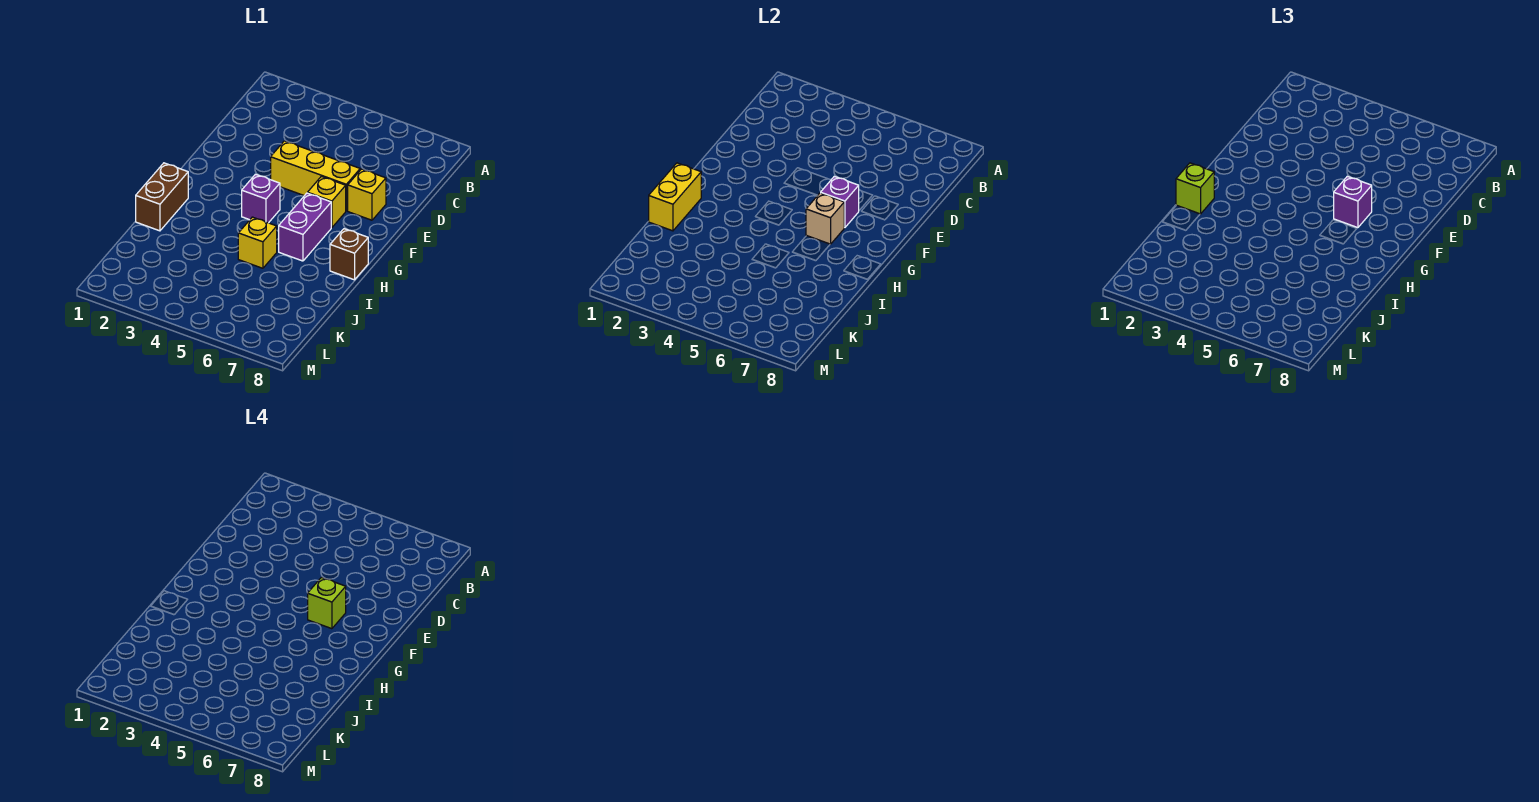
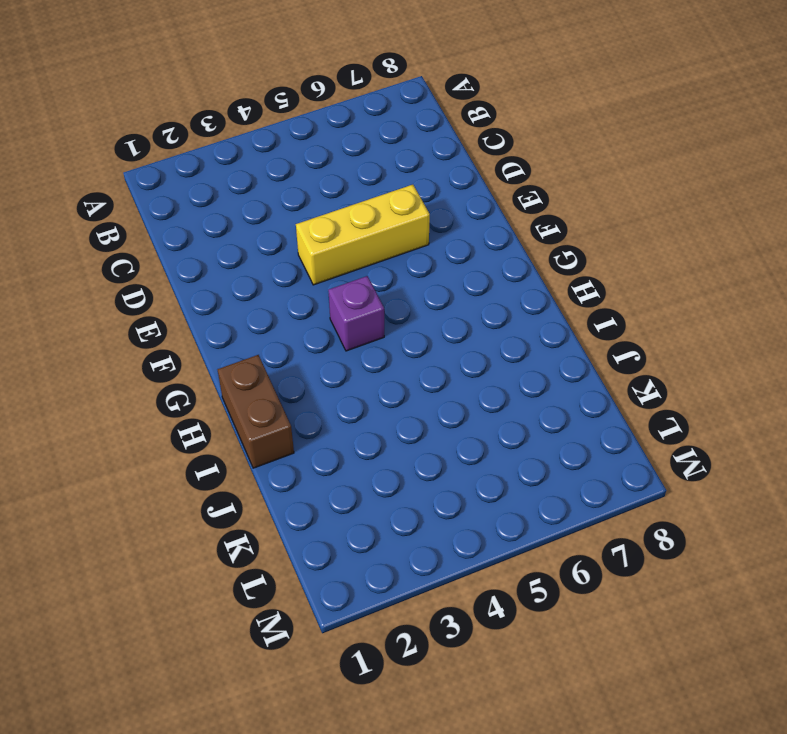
none -> yellow 1x1 brick [348,169,386,220]
none -> yellow 1x1 brick [308,176,346,228]
none -> purple 1x2 brick [279,193,331,261]

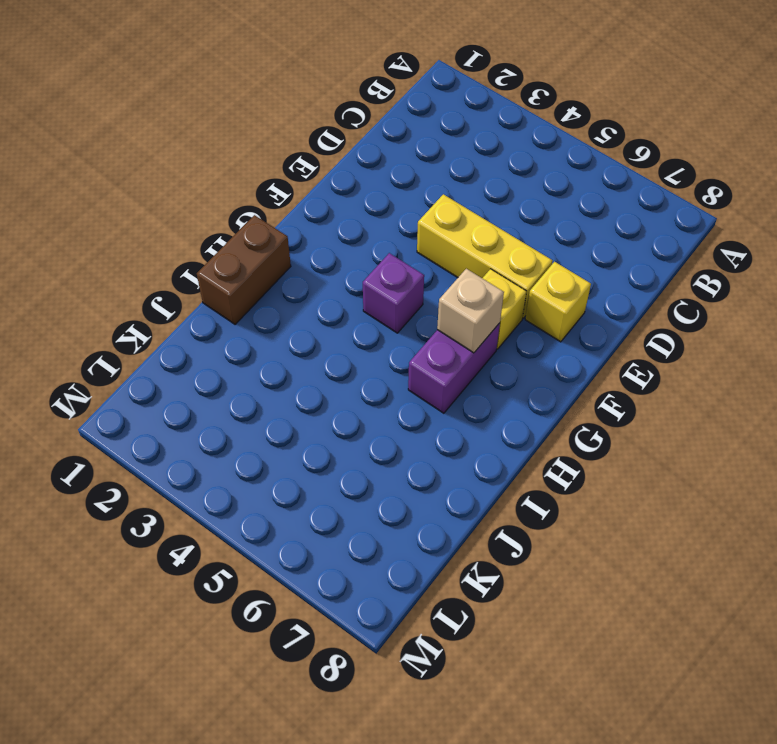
none -> brown 1x1 brick [330,229,368,280]
none -> yellow 1x1 brick [238,217,277,268]
none -> purple 1x1 brick [821,176,859,228]

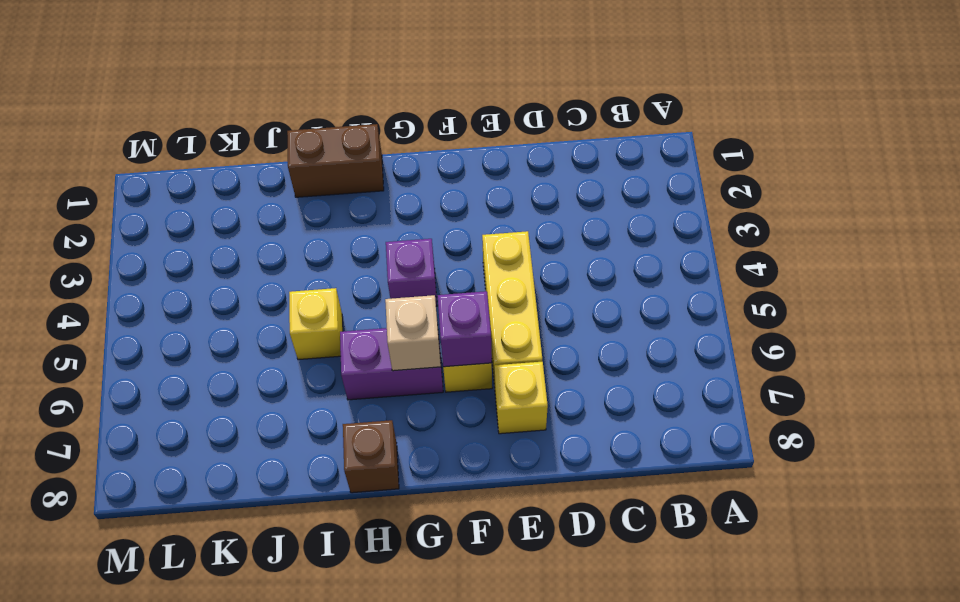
none -> yellow 1x2 brick [649,163,701,231]
none -> purple 1x1 brick [1334,176,1372,228]
none -> lime 1x1 brick [1176,163,1214,214]

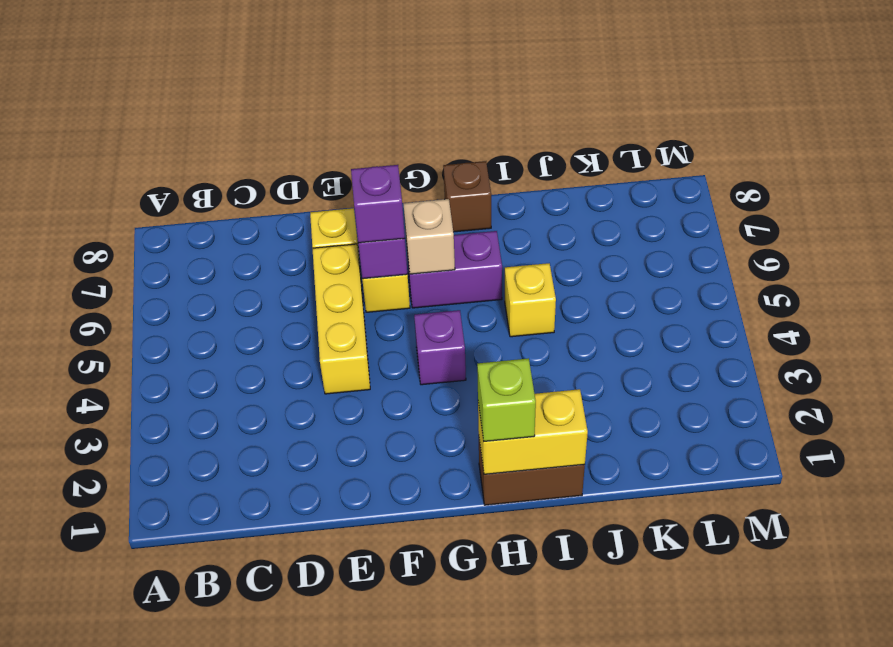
none -> lime 1x1 brick [308,577,346,629]

